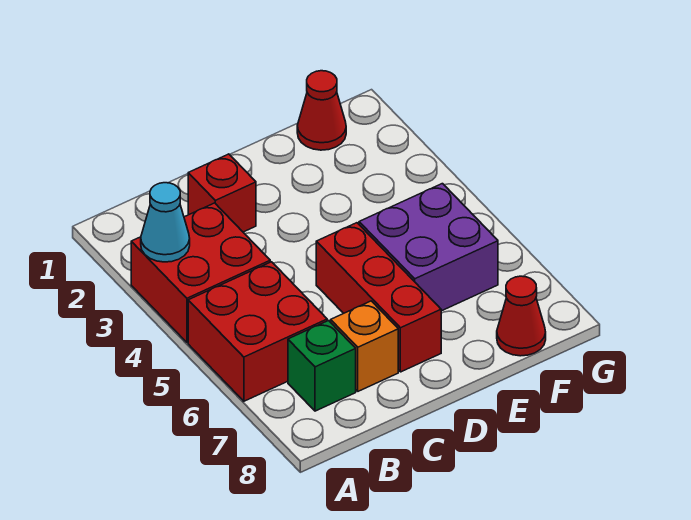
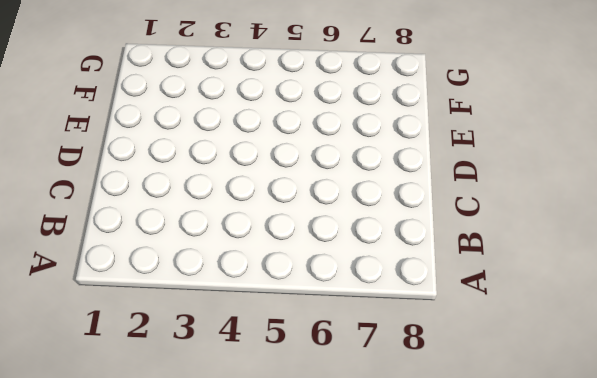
none -> red 2x2 brick [131,203,270,342]
none -> red 2x2 brick [188,262,327,401]

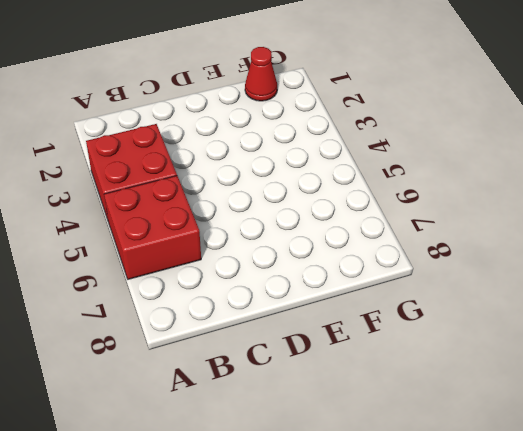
none -> green 1x1 brick [288,321,356,411]
none -> red 1x1 brick [188,154,256,232]

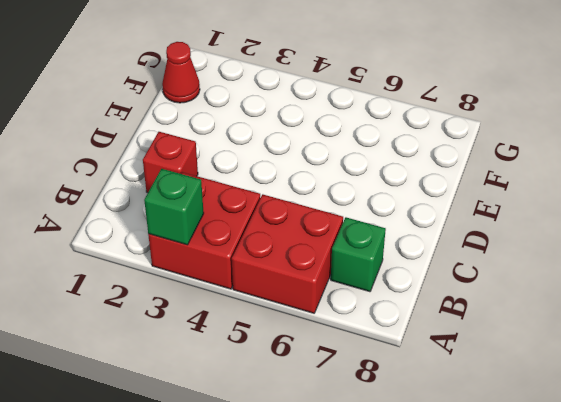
green 1x1 brick [144,169,204,245] -> cyan 1x1 cone [141,183,190,262]
none -> orange 1x1 brick [331,301,398,391]
none -> red 1x3 brick [316,223,441,372]

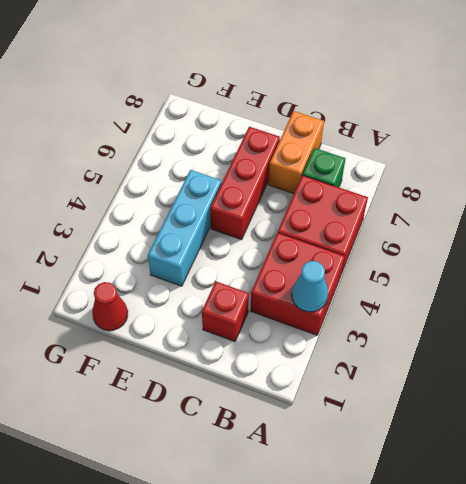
orange 1x2 brick [268,111,324,194] -> orange 1x1 brick [331,301,398,391]
cyan 1x3 brick [148,170,222,286] -> purple 2x2 brick [359,184,498,311]
none -> red 1x1 cone [497,276,546,356]

